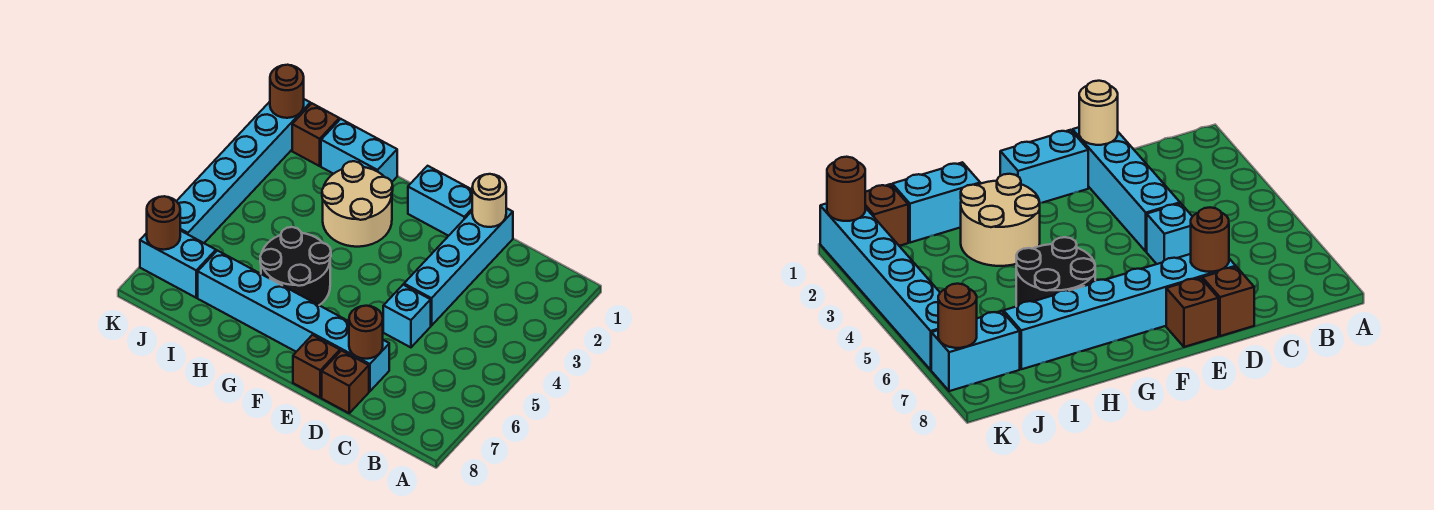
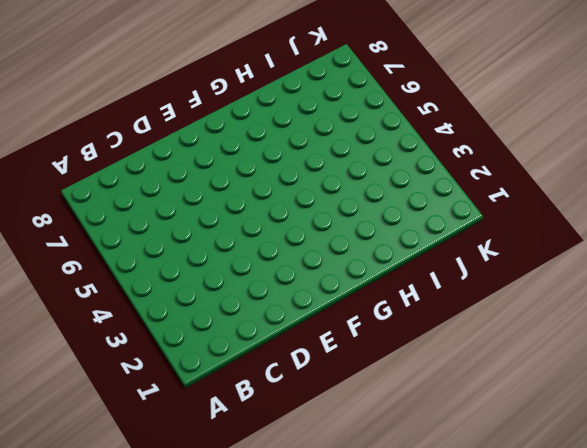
none -> cyan 1x4 brick [404,208,513,326]
none -> cyan 1x1 brick [383,285,431,347]
none -> cyan 1x6 brick [198,251,389,391]

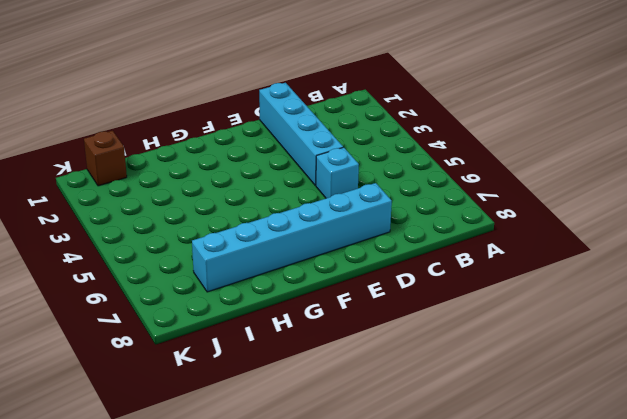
none -> brown 1x1 brick [322,351,369,413]
none -> cyan 1x2 brick [408,166,472,236]
none -> brown 1x1 brick [293,335,340,398]

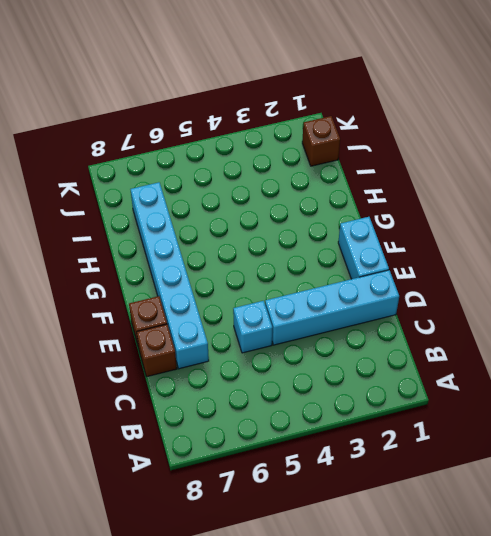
none -> tan 2x2 round brick [322,161,393,247]
none -> black 2x2 round brick [260,227,331,305]
none -> cyan 1x2 brick [321,119,397,182]

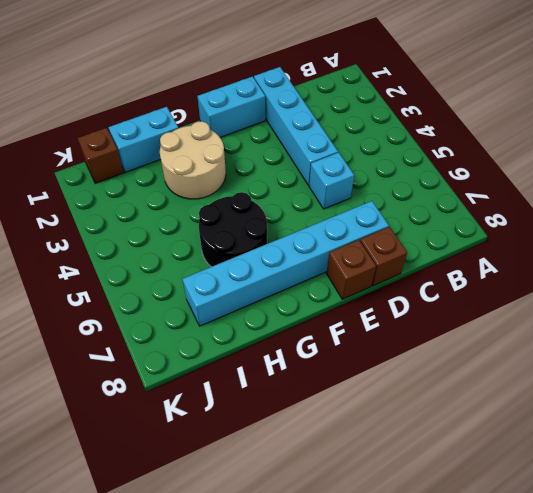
none -> cyan 1x2 brick [140,231,216,298]
none -> cyan 1x6 brick [177,99,310,243]
none -> tan 1x1 round brick [472,174,506,227]

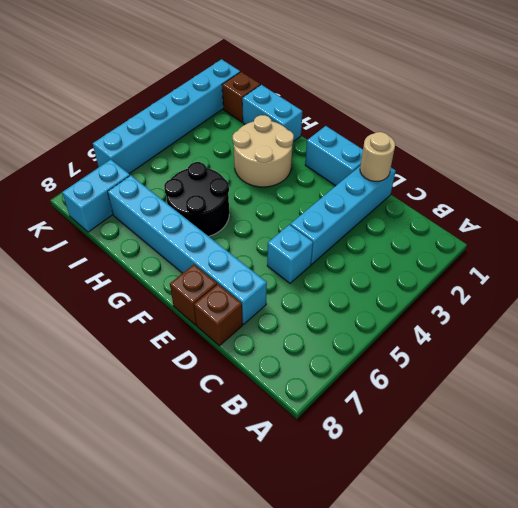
cyan 1x2 brick [62,160,130,232] -> cyan 1x2 brick turned to [140,231,216,298]
none -> brown 1x1 round brick [349,306,383,359]
none -> brown 1x1 round brick [270,65,304,118]
none -> brown 1x1 round brick [147,196,180,250]

